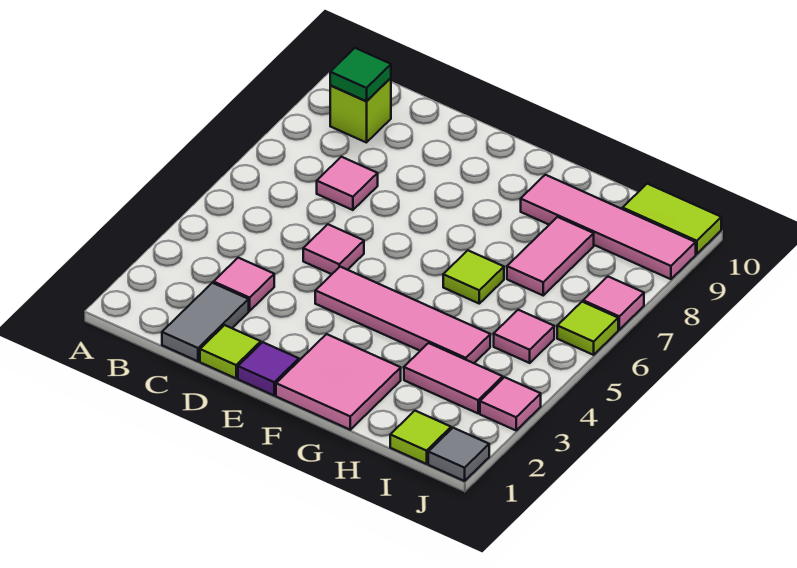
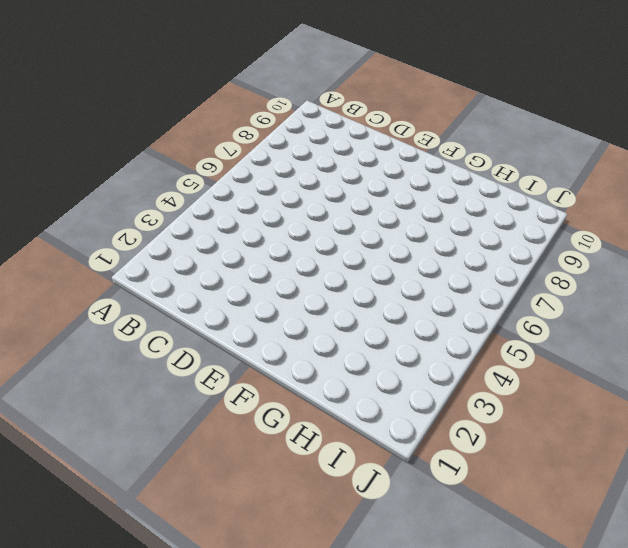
none -> lime 1x1 brick [330,78,391,143]
none -> grey 1x2 tile [162,283,249,361]
none -> pink 1x1 tile [214,258,274,311]

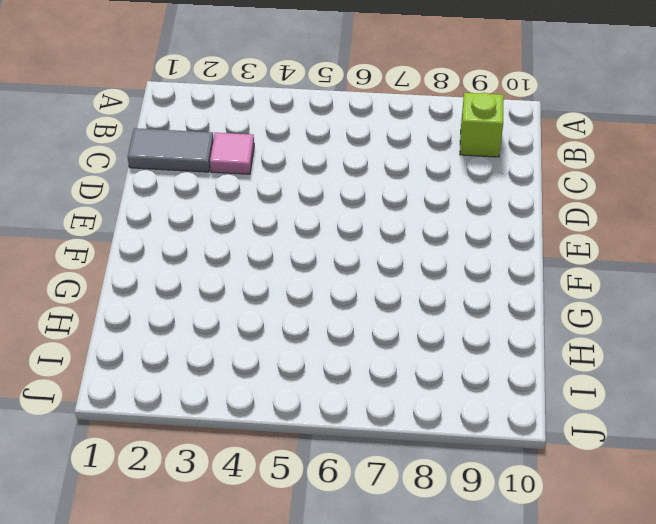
none -> pink 1x1 tile [317,157,378,210]
none -> lime 1x1 tile [200,325,261,378]
none -> pink 1x1 tile [303,224,364,274]

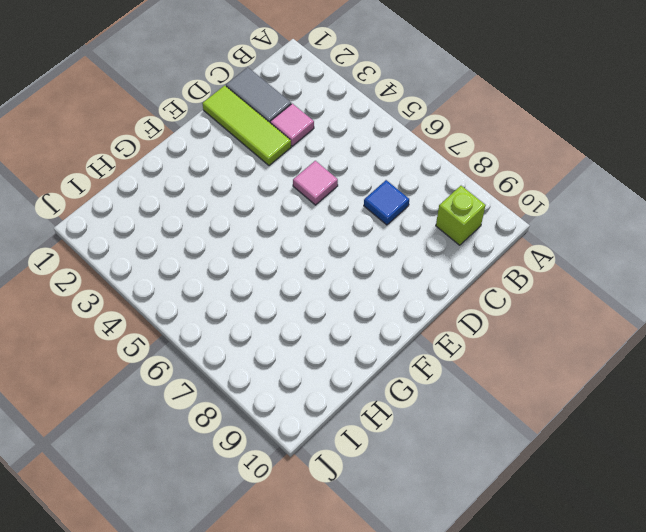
blue 1x1 tile [364,180,409,225] -> pink 1x1 tile [317,157,378,210]
lime 1x3 tile [202,85,291,165] -> lime 1x1 tile [200,325,261,378]
none -> purple 1x1 tile [238,342,299,395]
none -> pink 1x4 tile [315,267,490,363]
none -> pink 2x2 tile [276,334,401,430]

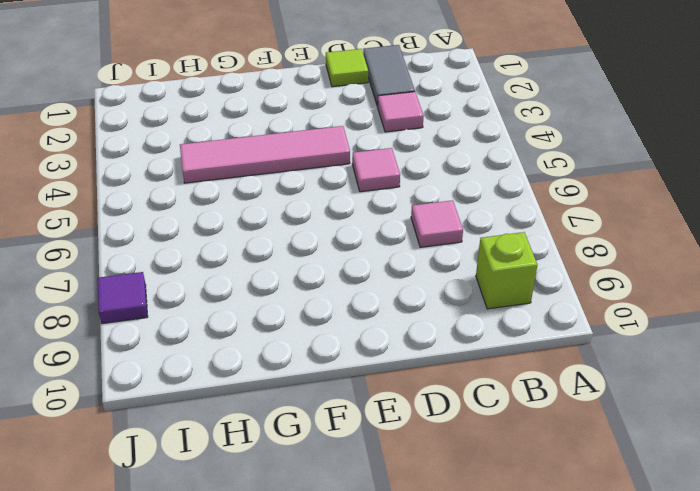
purple 1x1 tile [98,272,148,323] -> purple 1x1 tile moved to [238,342,299,395]
none -> pink 2x2 tile [276,334,401,430]
none -> lime 1x1 tile [443,250,504,303]
none -> pink 1x4 tile [521,175,696,279]

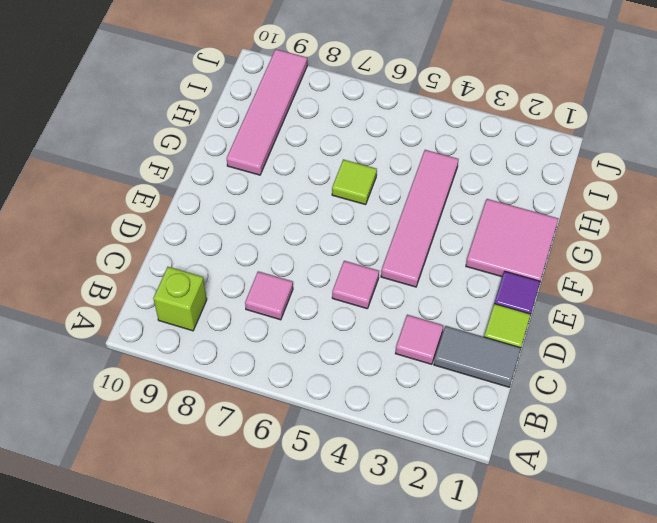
none -> pink 1x2 tile [404,343,503,413]
none -> pink 1x2 tile [507,217,594,295]
none -> lime 1x1 tile [390,411,451,464]

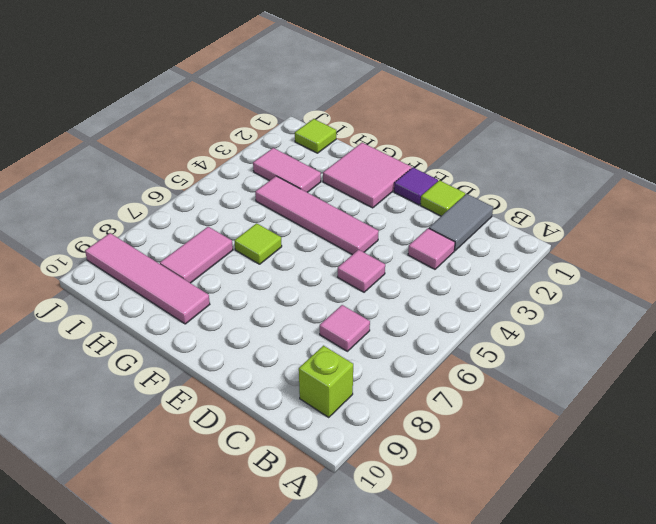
none -> pink 1x1 tile [494,310,554,363]
none -> lime 1x2 tile [623,184,721,254]
none -> grey 1x1 tile [428,428,489,481]

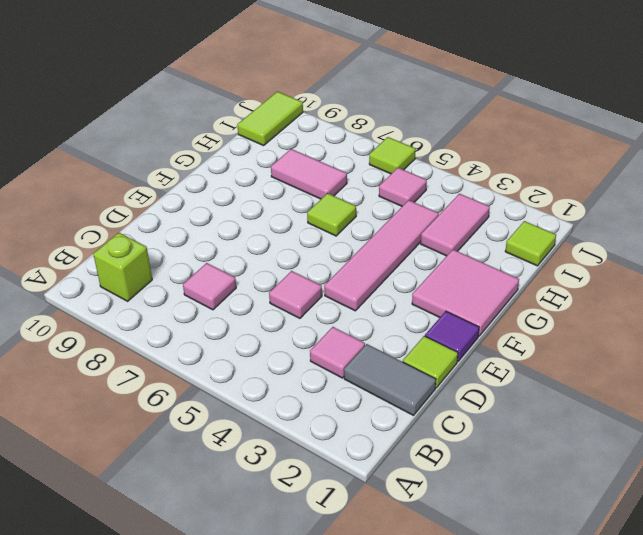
none -> pink 1x4 tile [521,175,696,279]
none -> grey 1x1 tile [428,428,489,481]
none -> pink 1x1 tile [480,377,541,430]

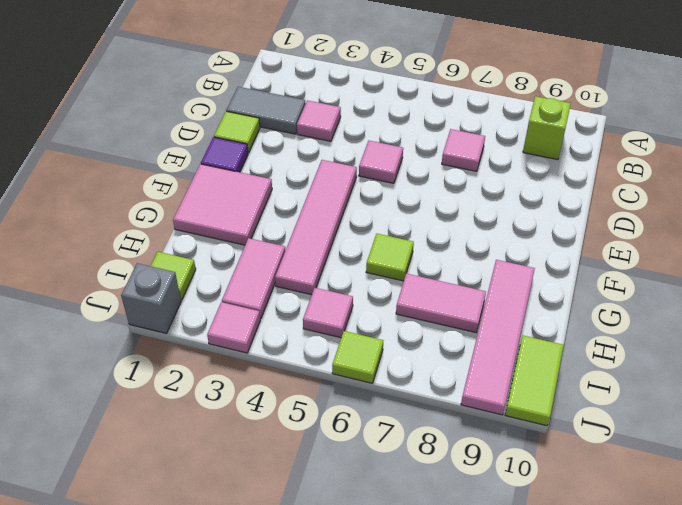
grey 1x1 brick [121,263,181,333] -> grey 1x1 tile [428,428,489,481]
none -> pink 1x1 tile [583,277,644,330]
none -> green 1x1 tile [330,48,391,101]

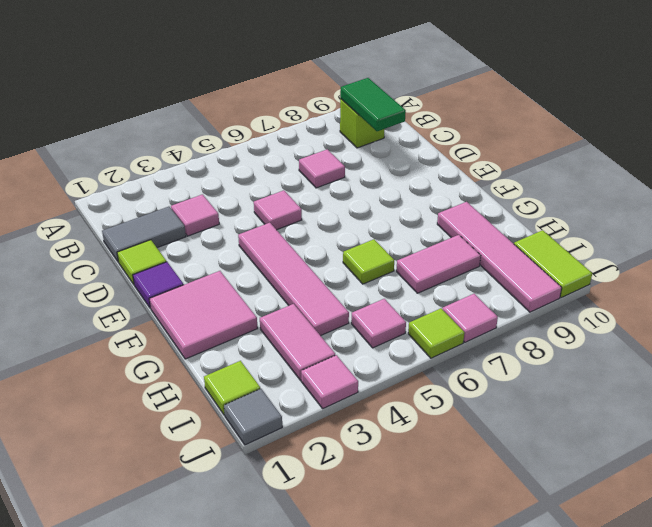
green 1x2 tile [340,78,406,131] -> green 1x1 tile [330,48,391,101]

